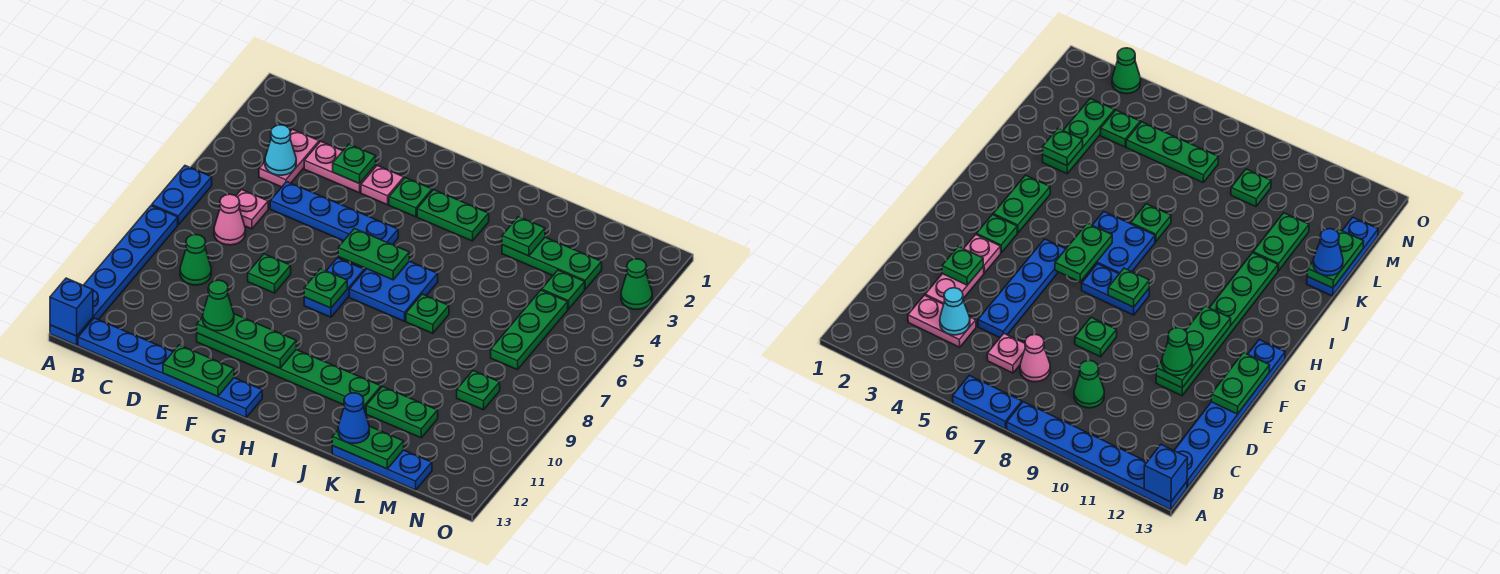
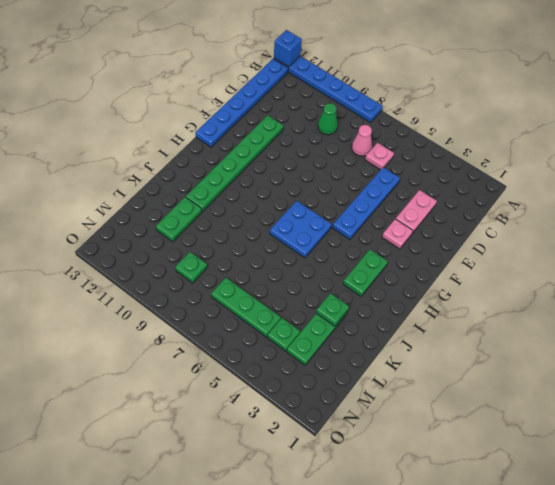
none -> blue 1x2 plate [152,166,212,225]
none -> pink 1x2 plate [259,129,319,187]
none -> green 1x1 plate [248,254,291,293]
none -> green 1x1 plate [389,178,432,217]

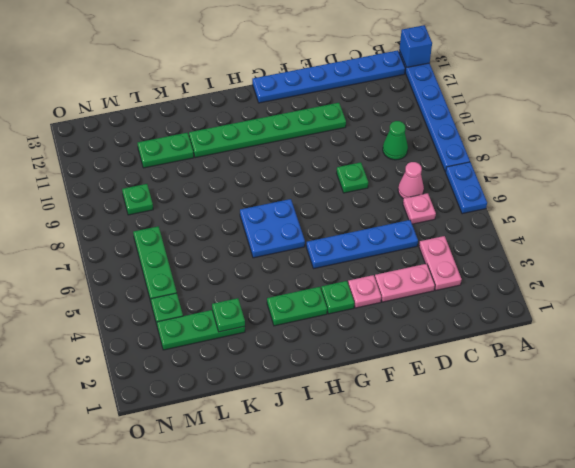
none -> blue 1x2 plate [304,258,364,317]
none -> green 1x1 plate [406,294,449,333]
none -> blue 1x3 plate [332,446,432,490]
none -> green 1x1 cone [621,259,652,309]

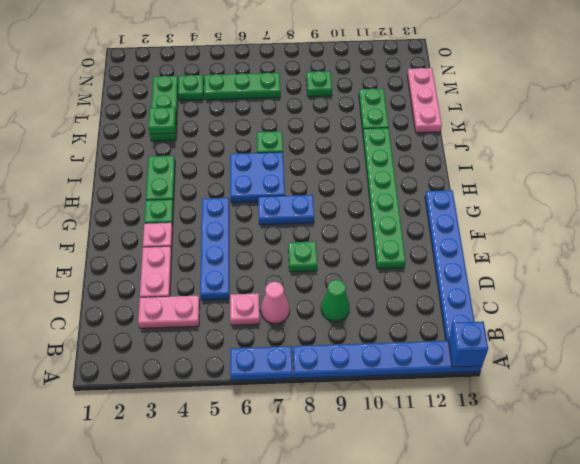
pink 1x3 plate [407,68,442,133] -> blue 1x3 plate [332,446,432,490]
none -> green 1x1 cone [621,259,652,309]
none -> cyan 1x1 cone [265,125,296,175]
none -> green 1x1 plate [333,144,376,184]
none -> green 1x3 plate [197,314,296,368]

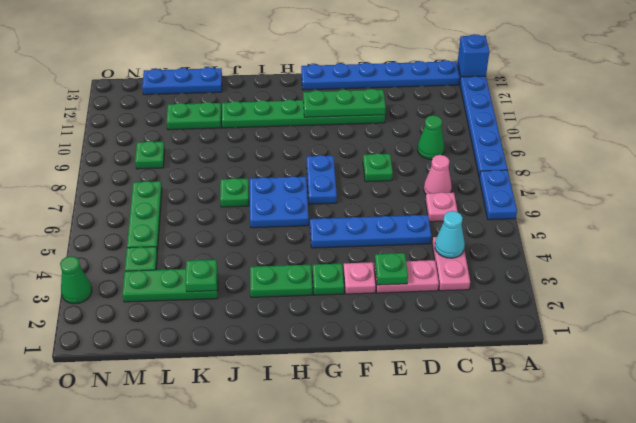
none -> green 1x2 plate [163,345,234,396]
none -> green 1x2 plate [338,229,409,280]
none -> green 1x1 plate [304,269,347,308]
none -> green 1x2 plate [332,426,404,469]

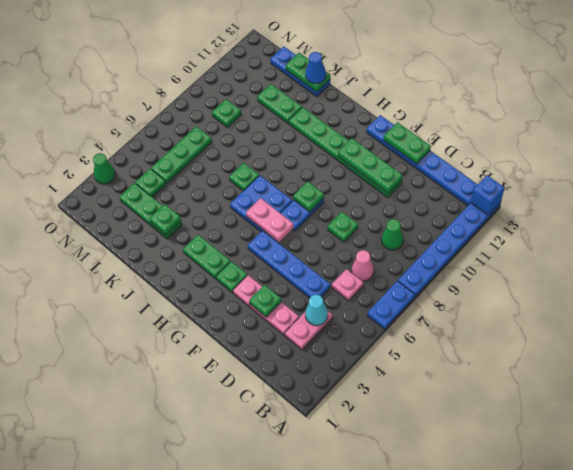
pink 1x2 plate [246,198,294,242] -> green 1x2 plate [338,229,409,280]
none -> green 1x1 cone [203,280,234,331]

